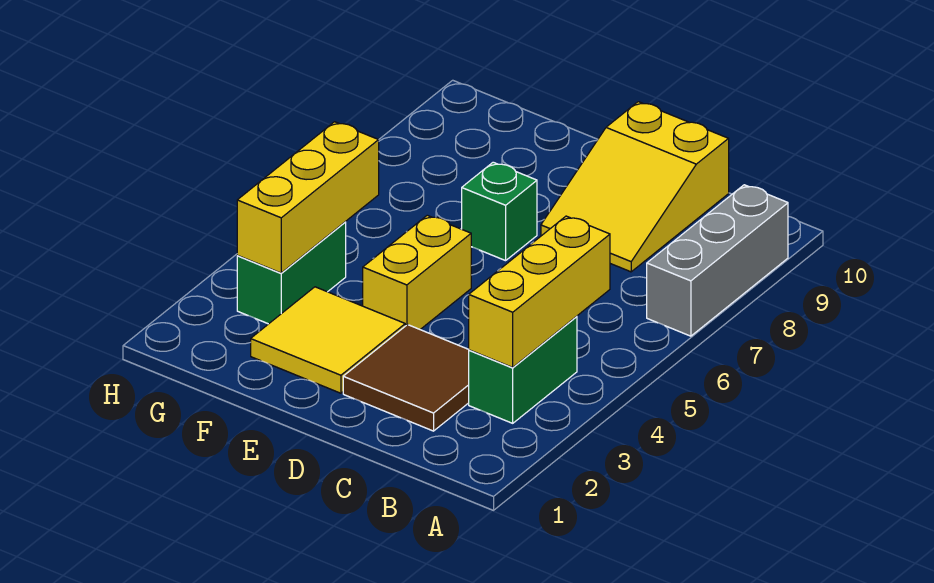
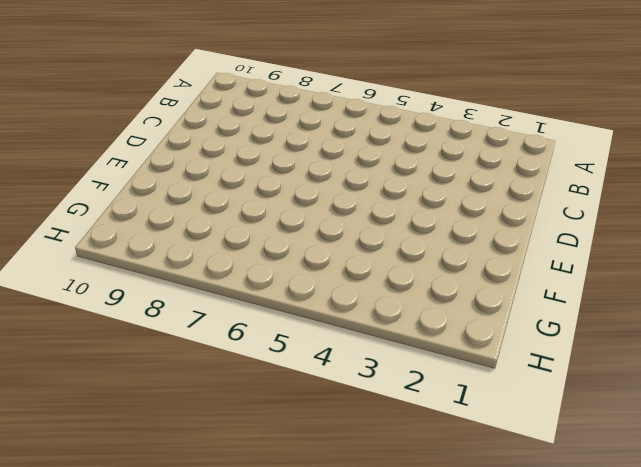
none -> grey 1x3 brick [647,185,788,336]
none -> green 1x2 brick [469,316,577,423]

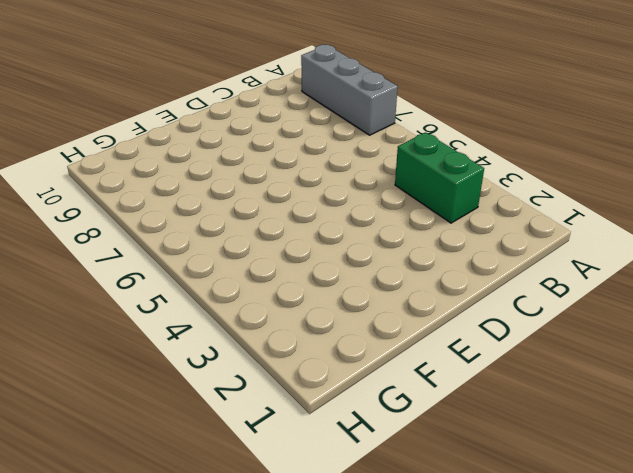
none -> brown 2x2 tile [343,325,469,431]
none -> yellow 2x3 slope [541,102,729,272]

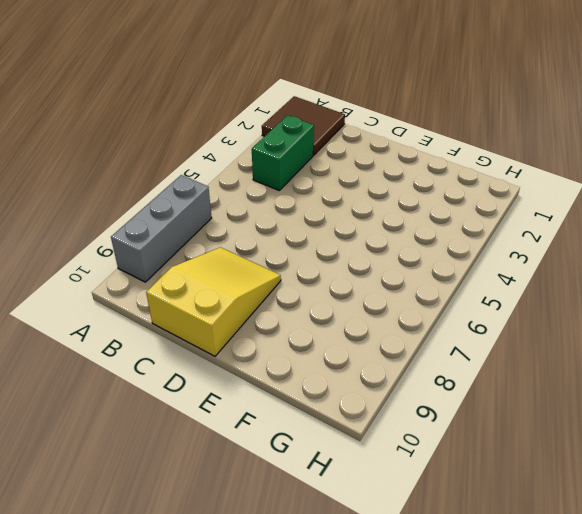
brown 2x2 tile [262,96,345,155] -> brown 2x2 tile moved to [343,325,469,431]
none -> yellow 2x2 tile [251,287,405,393]
none -> yellow 1x2 brick [363,215,471,329]

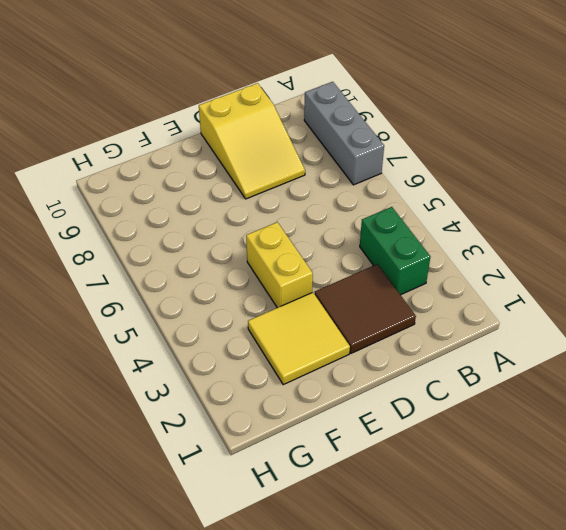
none -> green 1x1 brick [462,162,537,261]
none -> green 1x2 brick [237,222,346,324]

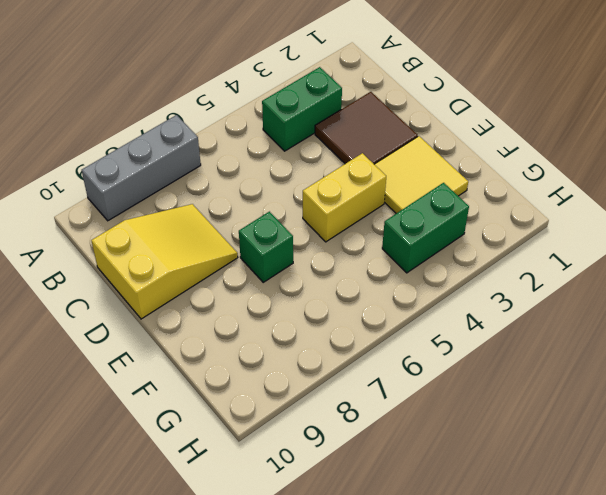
none -> yellow 1x3 brick [469,216,610,367]
none -> yellow 1x3 brick [237,122,379,273]

